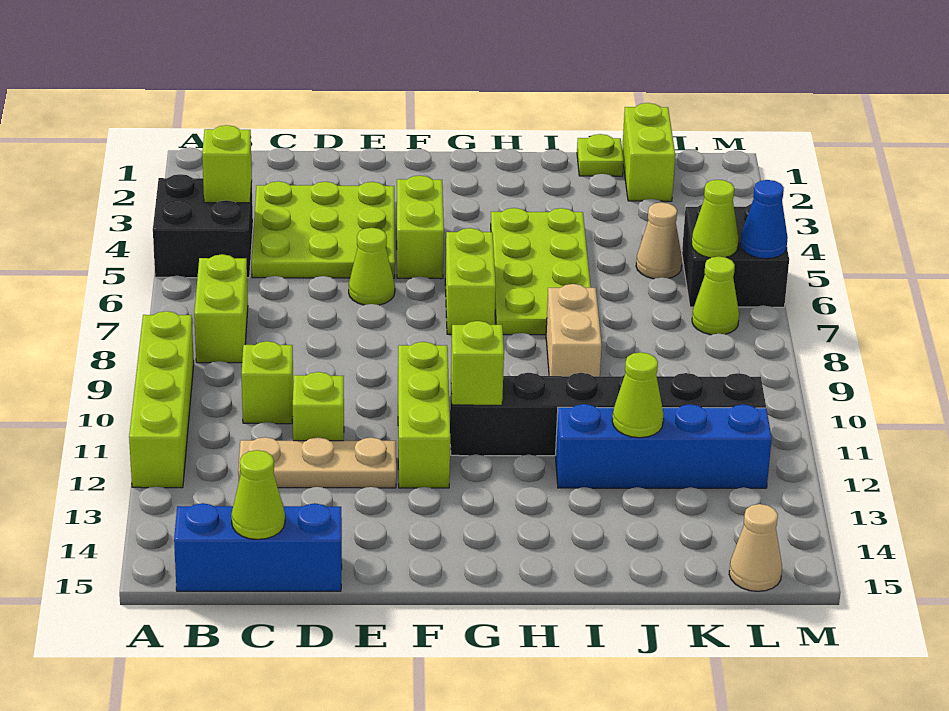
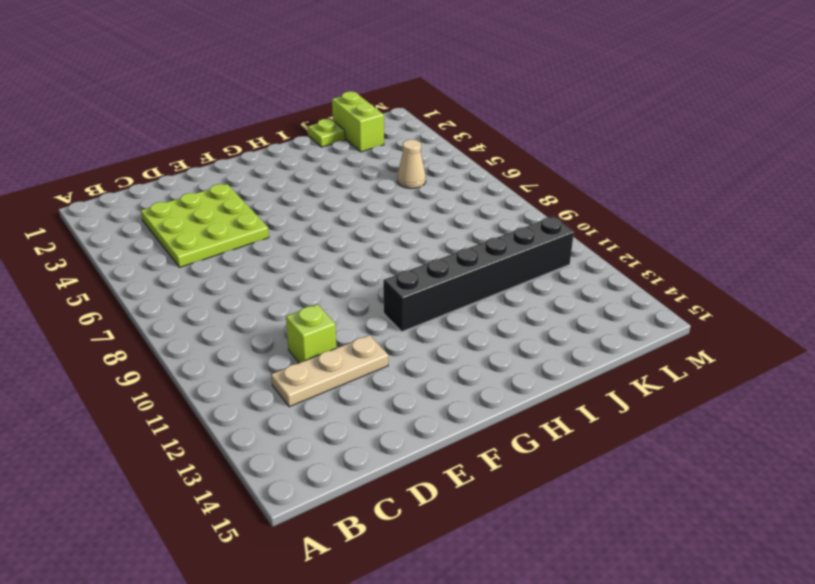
none -> black 2x2 brick [153,174,253,278]
none -> lime 1x4 brick [129,311,194,488]
none -> lime 1x2 brick [194,254,248,363]

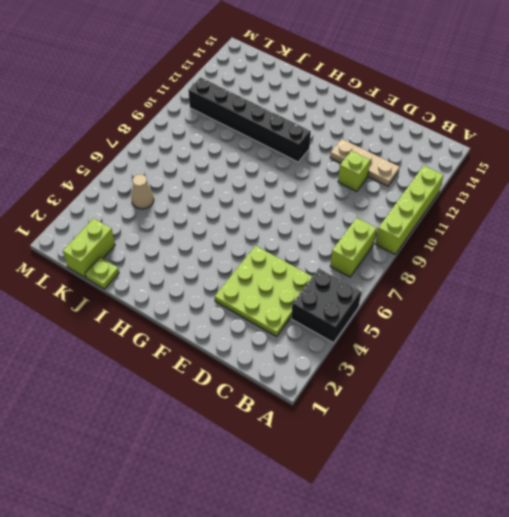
none -> blue 1x3 brick [174,503,342,591]
none -> lime 1x1 brick [241,341,293,424]
none -> lime 1x1 cone [349,228,395,305]

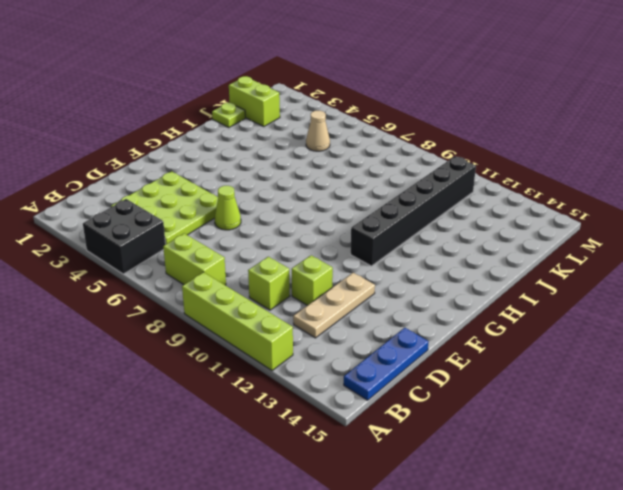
blue 1x3 plate [344,328,429,400] -> blue 1x3 brick [174,503,342,591]
none -> lime 1x2 brick [397,175,444,279]
none -> lime 1x3 brick [398,342,450,488]
none -> lime 1x2 brick [445,228,496,334]

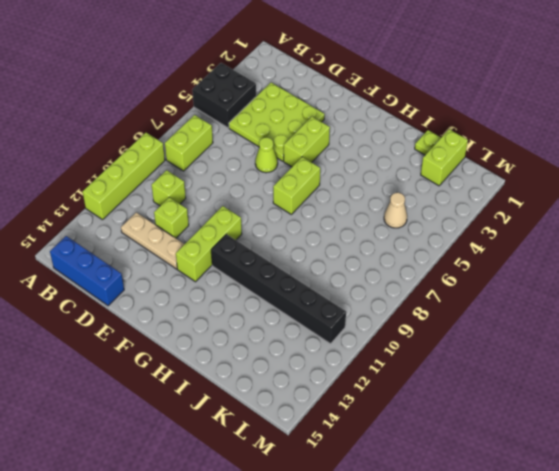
none -> lime 2x4 plate [491,208,591,335]
none -> tan 1x2 brick [546,284,602,376]
none -> blue 1x4 brick [555,404,772,488]

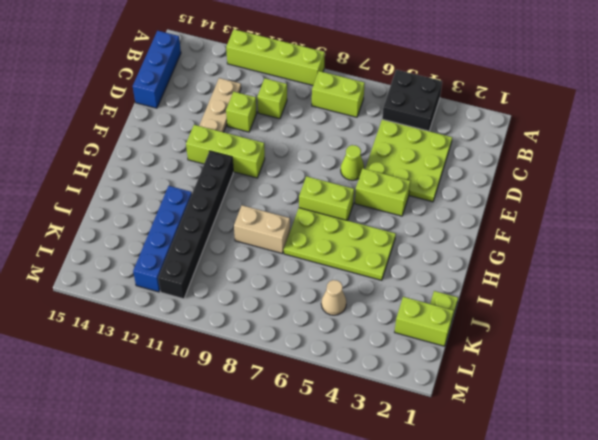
none -> black 2x2 brick [682,204,789,307]
none -> lime 1x1 cone [692,256,739,335]
none -> tan 1x1 cone [729,504,782,591]

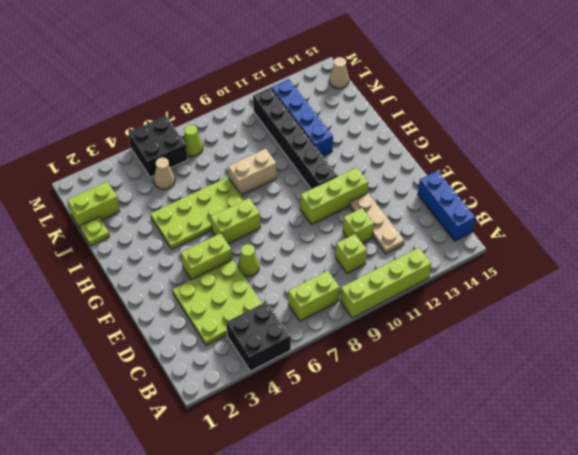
none -> lime 1x1 brick [202,125,252,203]
none -> lime 1x1 cone [231,450,285,539]
none -> lime 1x1 brick [451,321,504,405]

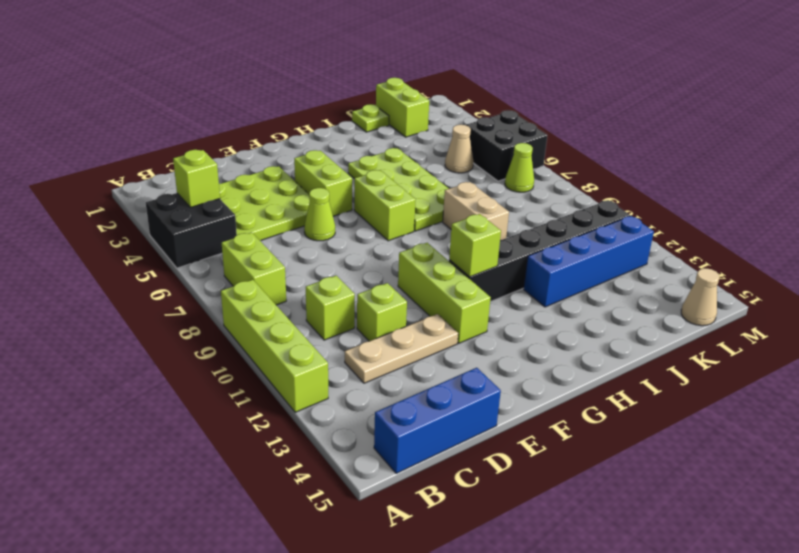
none -> lime 1x1 cone [231,450,285,539]
none -> lime 1x1 cone [612,352,664,438]
none -> lime 1x1 cone [692,180,739,258]

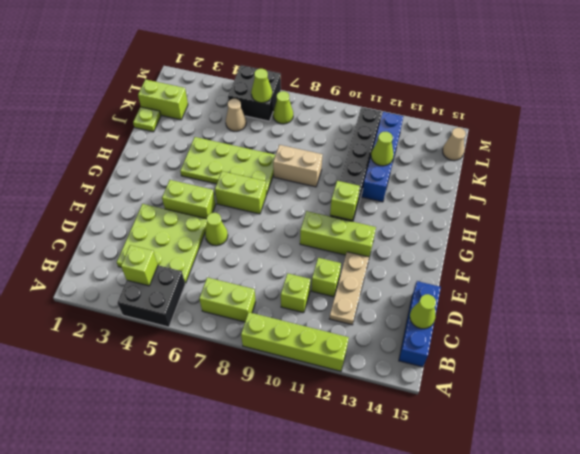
none -> blue 1x1 cone [740,180,788,259]

